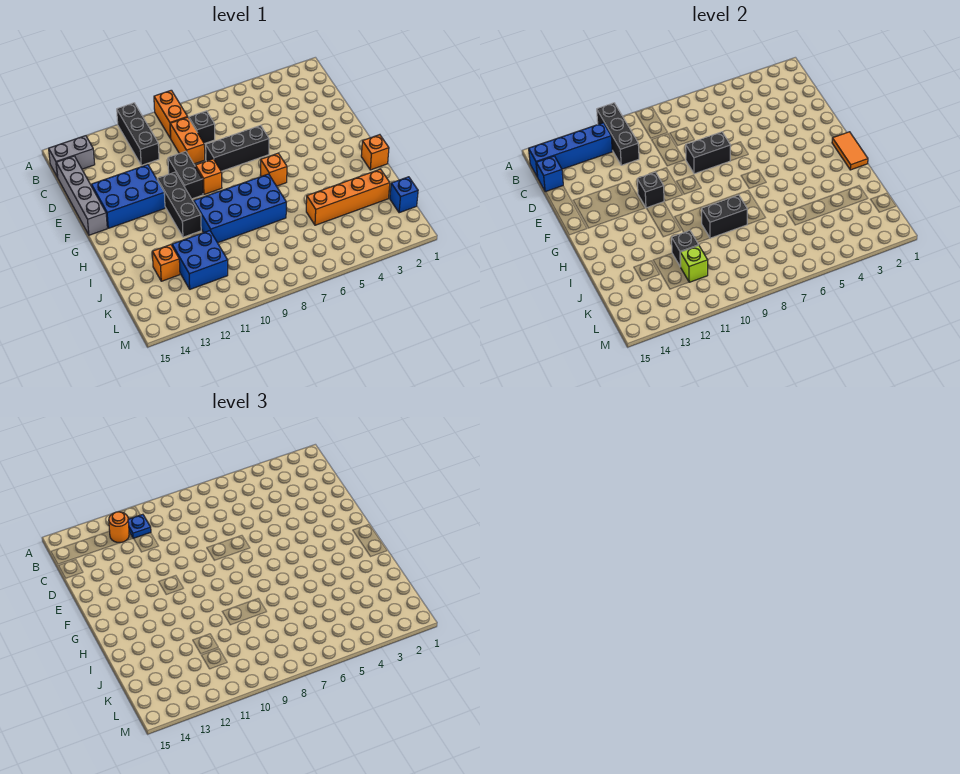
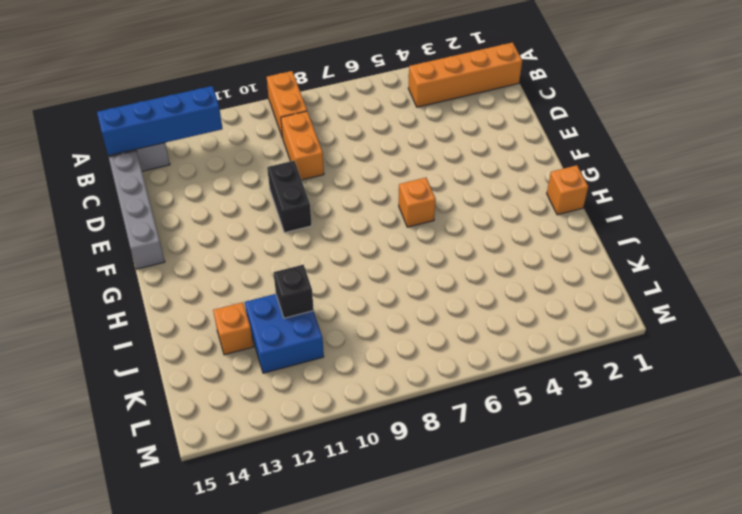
orange 1x4 brick [408,42,522,107] -> orange 1x4 brick moved to [306,169,390,225]
none -> black 1x3 brick [117,103,159,165]
none -> black 1x1 brick [189,111,215,144]
none -> black 1x3 brick [206,126,269,171]

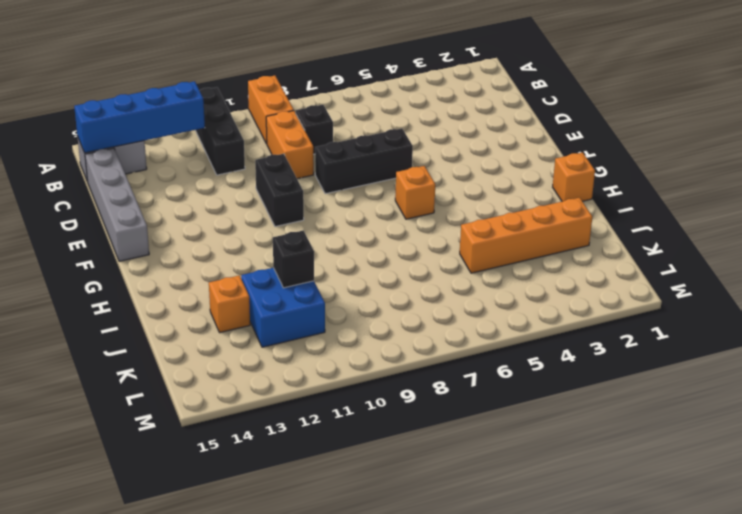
none -> blue 2x3 brick [91,165,165,228]
none -> orange 1x1 brick [195,159,222,194]
none -> black 1x3 brick [157,172,201,237]

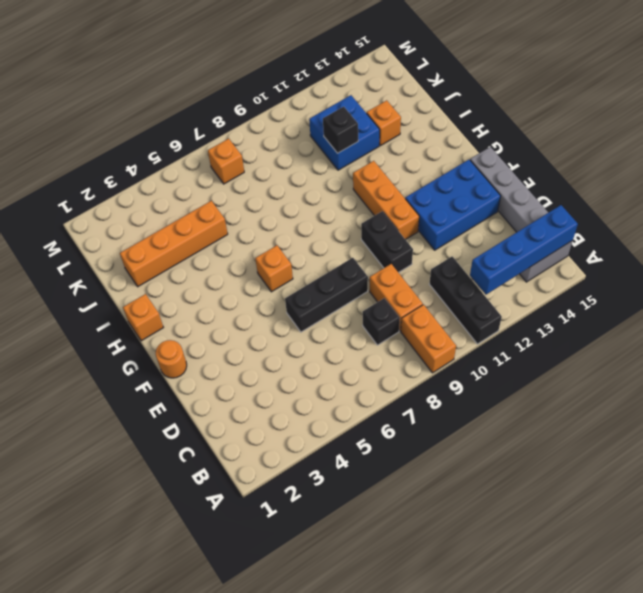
orange 1x1 round brick [156,340,187,378] -> orange 1x1 round brick moved to [109,512,129,543]
orange 1x3 brick [353,161,419,240] -> black 1x3 brick [157,172,201,237]
orange 1x1 brick [208,139,244,184] -> orange 1x1 brick moved to [195,159,222,194]
none -> blue 2x4 brick [194,174,286,243]
none -> blue 1x1 brick [390,177,418,213]
none -> black 1x3 brick [597,103,639,165]

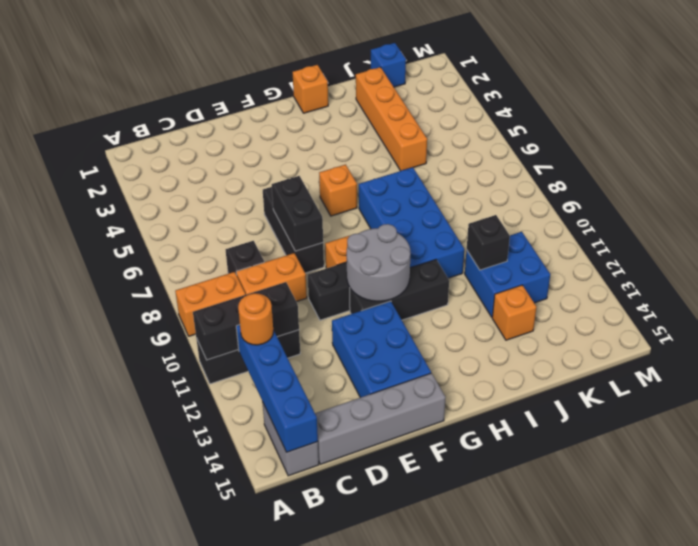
grey 2x2 round brick [347,224,411,301] -> black 1x1 brick [637,172,664,208]
none -> blue 1x1 brick [536,156,563,192]
none -> orange 1x2 tile [832,132,868,170]
none -> black 1x2 brick [702,195,747,238]

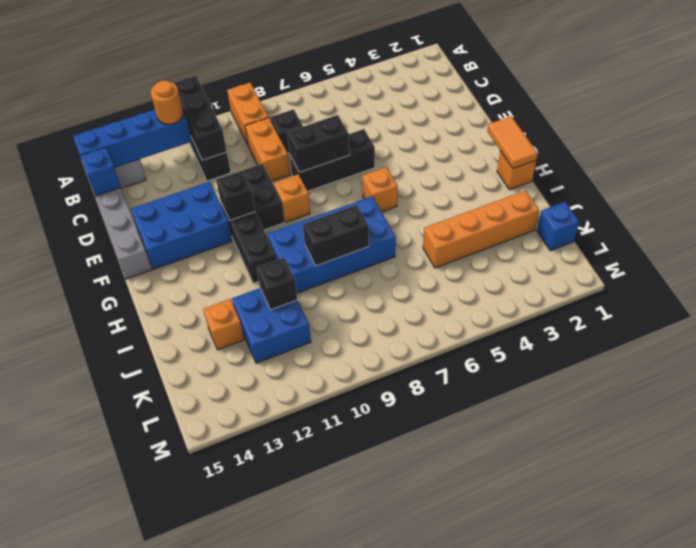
none -> lime 1x1 brick [680,246,708,282]
none -> blue 1x1 plate [128,514,151,538]

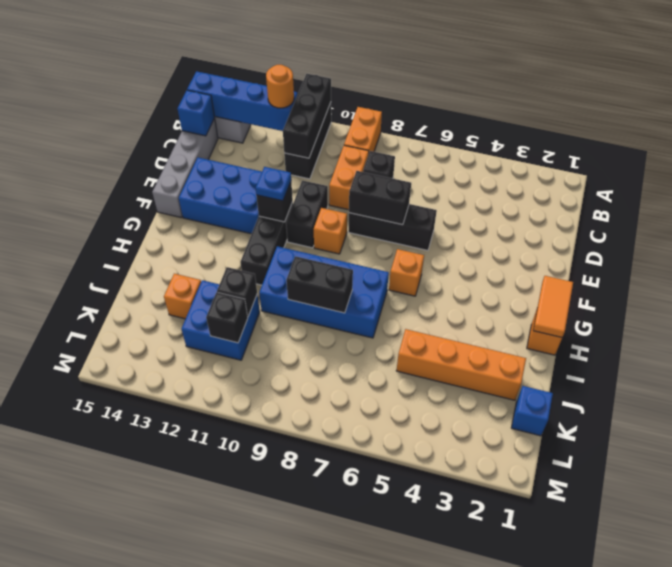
blue 1x1 plate [256,167,291,201] -> blue 1x1 plate moved to [128,514,151,538]
black 1x1 brick [206,292,248,343] -> lime 1x1 brick [680,246,708,282]

